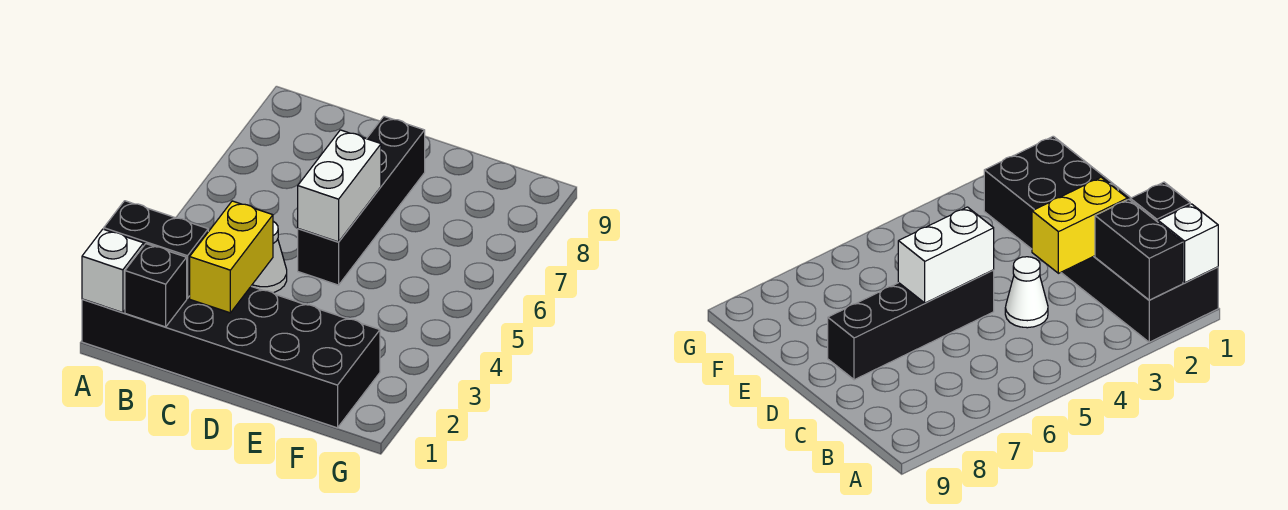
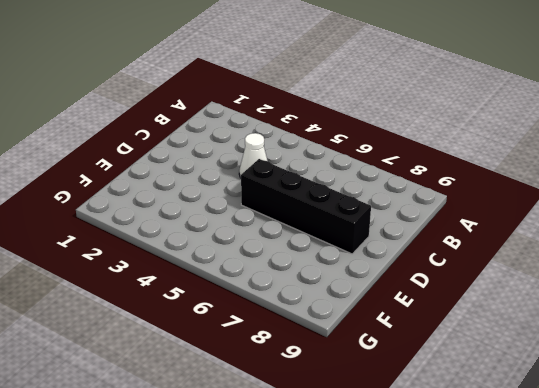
none -> black 2x6 brick [82,286,380,428]
none -> white 1x1 brick [82,229,144,313]

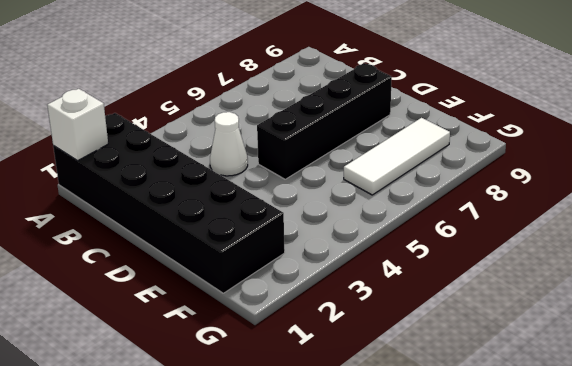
white 1x3 tile [344,118,450,195] -> none
none -> black 1x2 brick [104,201,208,298]
none -> black 1x1 brick [125,244,187,327]

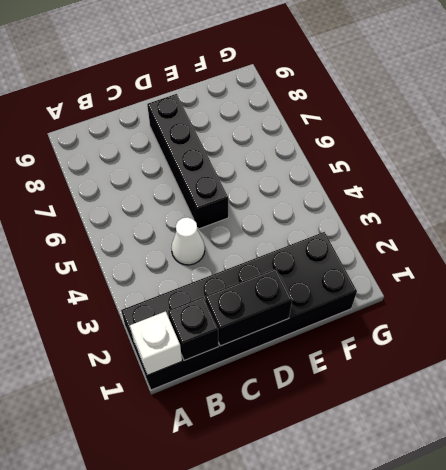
black 1x2 brick [205,269,292,346] -> black 1x2 brick moved to [104,201,208,298]
none -> yellow 1x2 brick [190,201,273,313]
none -> white 1x2 brick [298,130,381,242]

